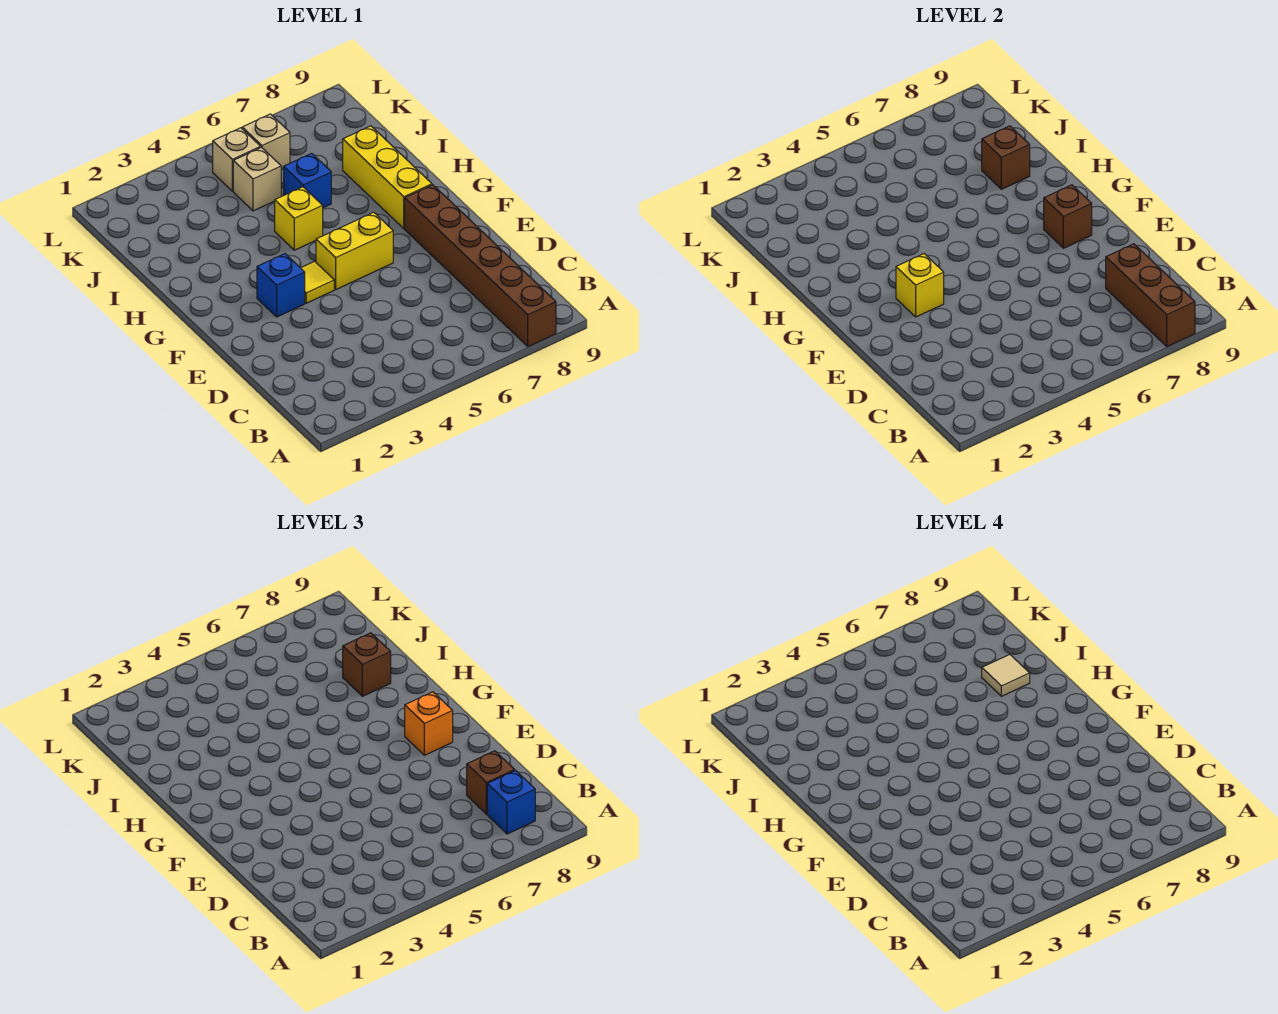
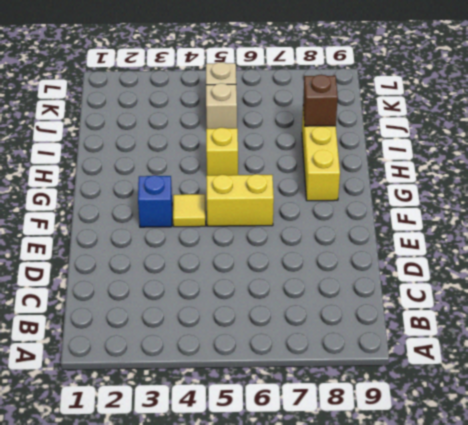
none -> brown 1x6 brick [405,185,556,346]
none -> blue 1x1 brick [284,153,331,208]
none -> tan 1x1 brick [242,114,290,169]

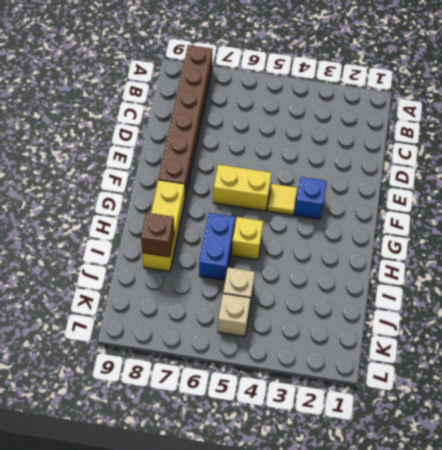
blue 1x2 brick [199,213,235,280] -> blue 1x1 brick [284,153,331,208]
none -> tan 1x1 brick [242,114,290,169]
none -> brown 1x3 brick [1106,244,1195,346]
none -> yellow 1x1 brick [896,254,944,317]

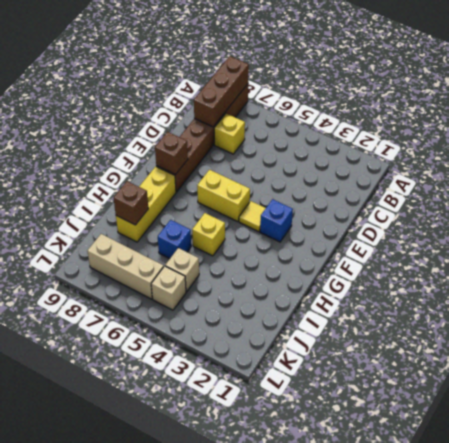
yellow 1x1 brick [214,114,245,154] -> yellow 1x1 brick moved to [896,254,944,317]
tan 1x3 brick [87,234,164,299] -> tan 1x1 brick [242,114,290,169]
none -> blue 1x1 brick [487,771,535,834]
none -> brown 1x1 brick [467,751,515,814]
none -> orange 1x1 brick [405,692,453,755]

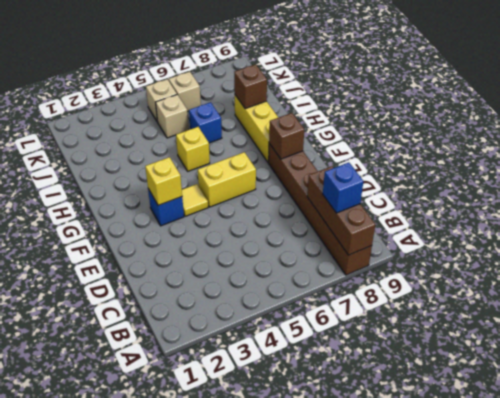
none -> brown 1x1 brick [467,751,515,814]
none -> orange 1x1 brick [405,692,453,755]
none -> brown 1x1 brick [343,633,391,696]

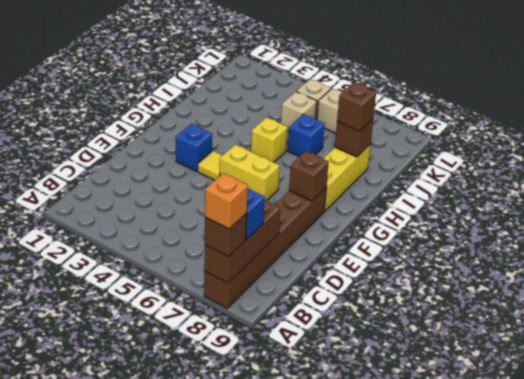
brown 1x1 brick [205,213,247,257] -> brown 1x1 brick moved to [467,751,515,814]
orange 1x1 brick [205,173,248,229] -> orange 1x1 brick moved to [405,692,453,755]
none -> yellow 1x1 brick [896,254,944,317]
none -> tan 1x1 tile [982,654,1030,696]

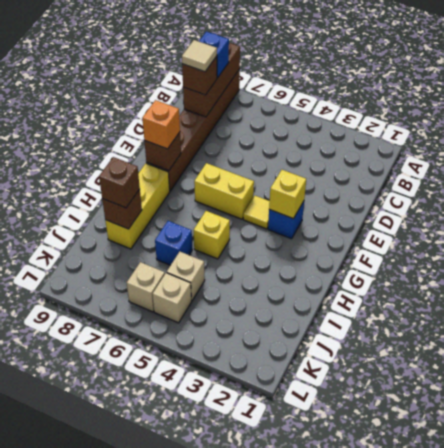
tan 1x1 tile [182,40,217,72] -> tan 1x1 tile moved to [982,654,1030,696]

